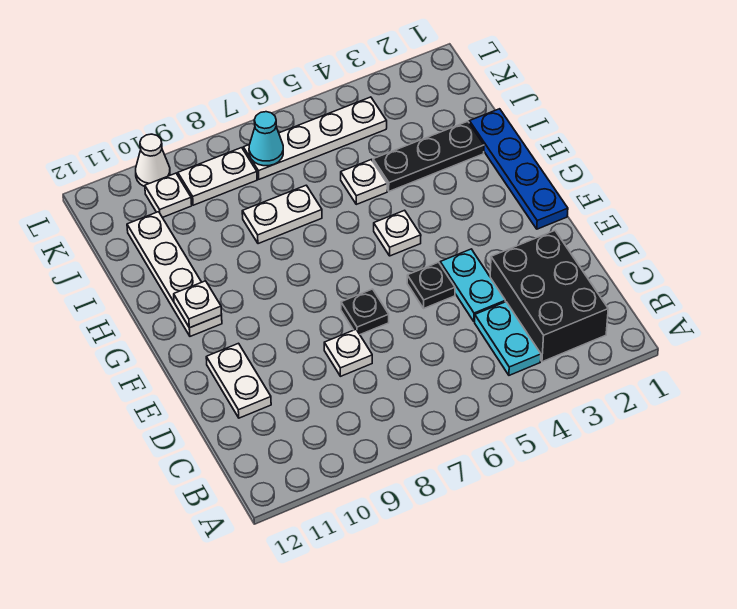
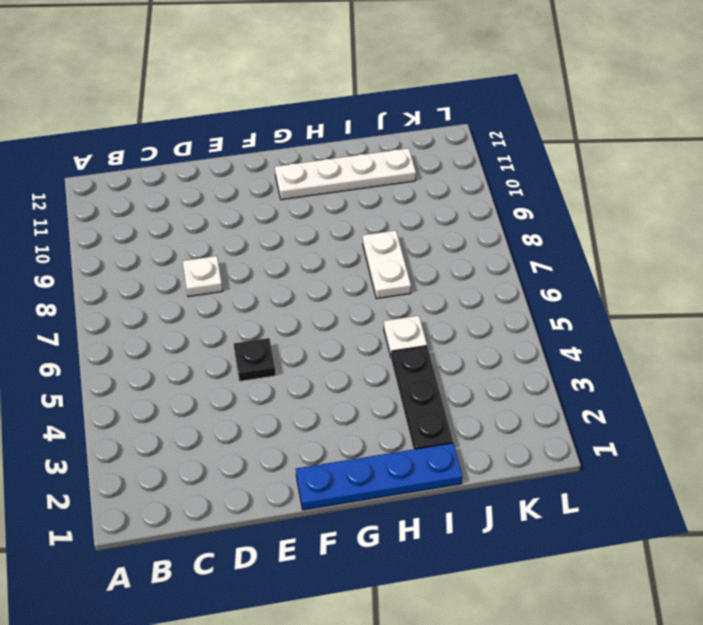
none -> black 2x3 brick [490,231,608,362]
none -> cyan 1x2 plate [475,302,541,375]
none -> cyan 1x2 plate [440,249,505,322]

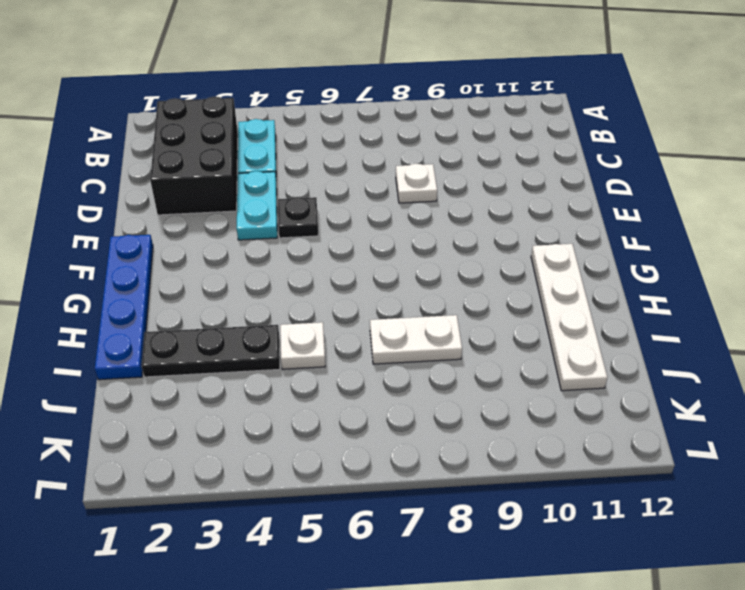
none -> white 1x2 plate [206,343,271,418]
none -> black 1x1 plate [341,289,389,334]
none -> white 1x1 plate [374,210,421,256]

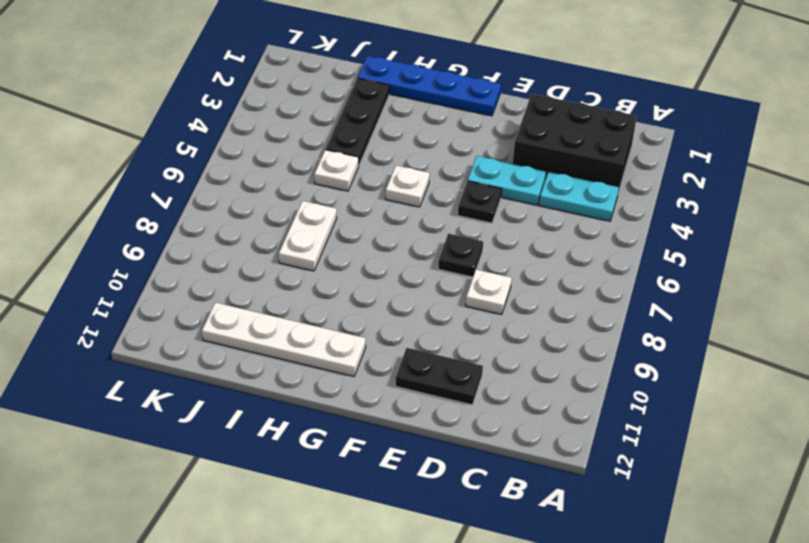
black 1x2 plate [395,348,483,405] -> white 1x2 plate [206,343,271,418]
none -> white 1x4 plate [243,97,387,179]
none -> white 1x2 plate [178,148,257,205]
none -> white 1x1 plate [145,173,192,218]

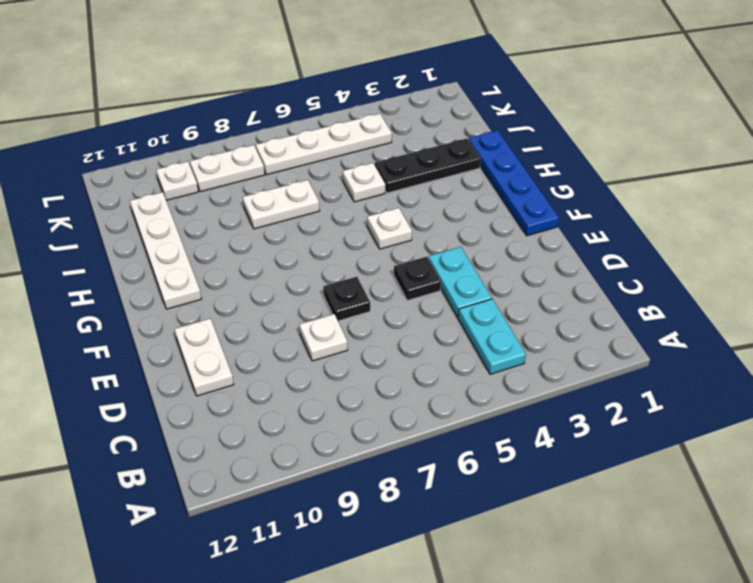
none -> black 2x3 brick [490,231,608,362]
none -> white 1x1 cone [136,134,170,187]
none -> white 1x1 plate [174,281,222,328]

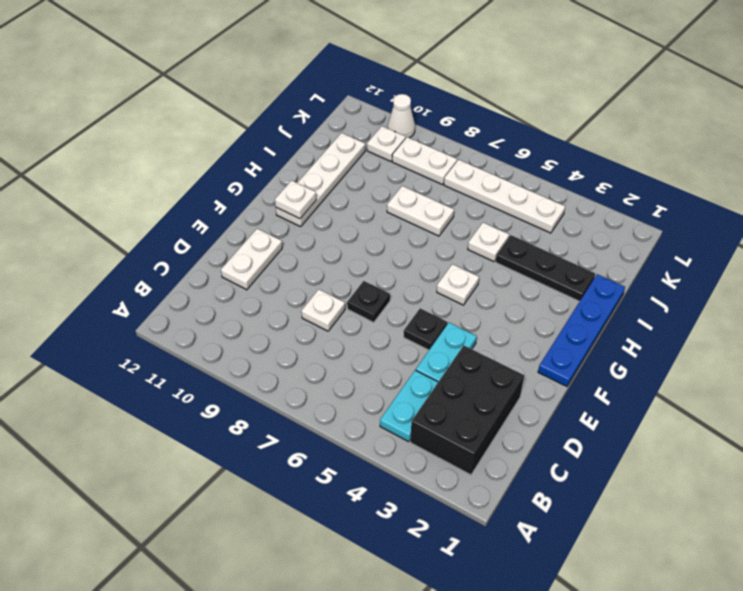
none -> cyan 1x1 cone [249,112,283,166]

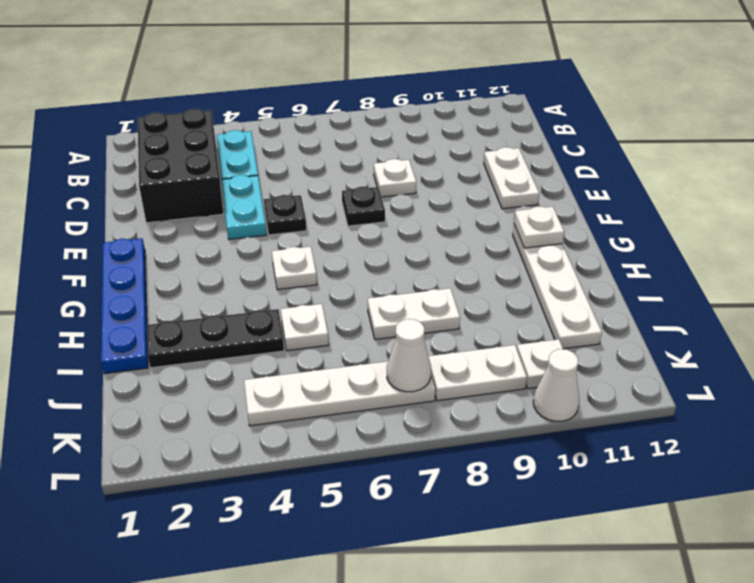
white 1x1 cone [387,319,431,392] -> cyan 1x1 cone [249,112,283,166]

